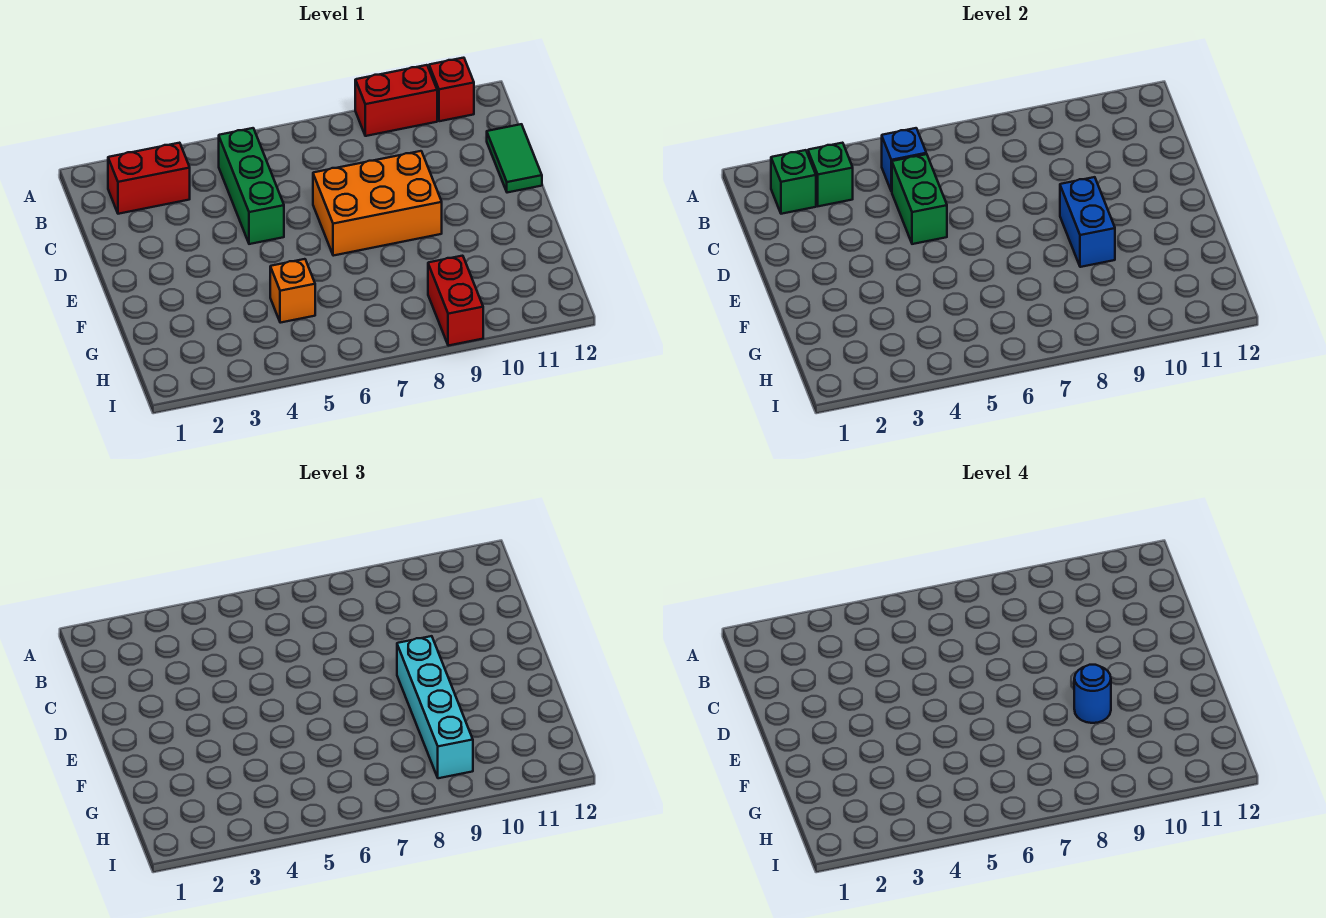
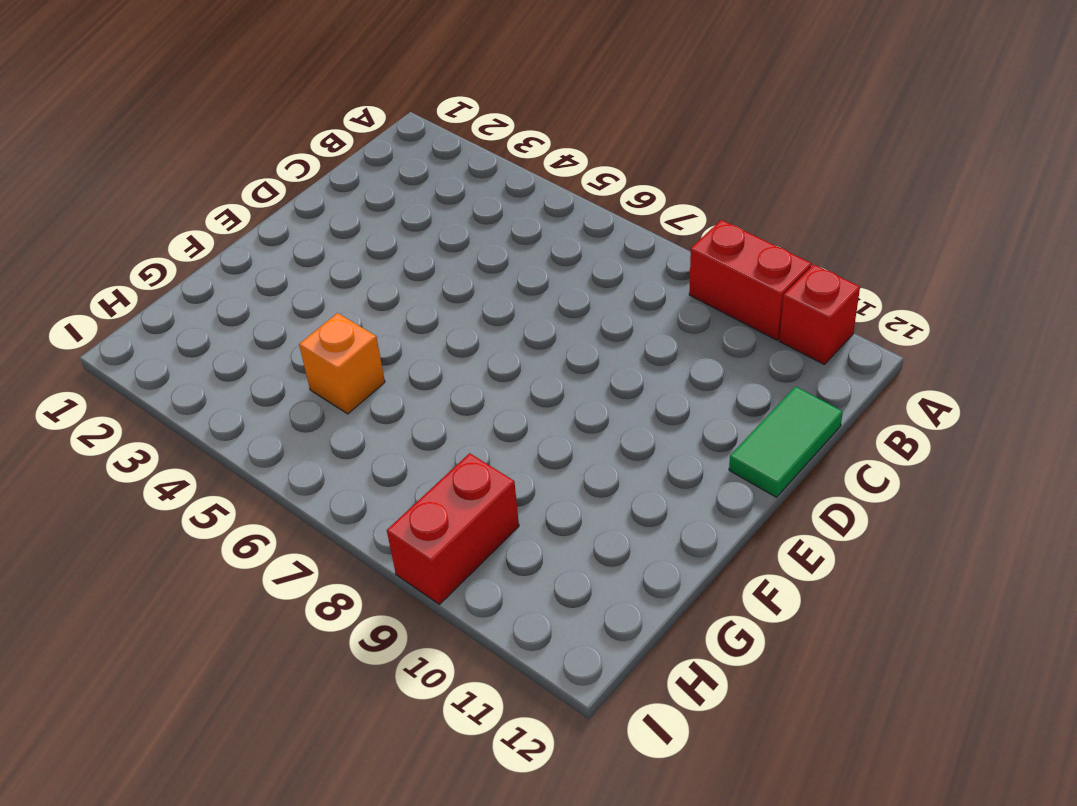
none -> red 1x2 brick [108,143,190,214]
none -> green 1x3 brick [219,128,284,244]
none -> orange 2x3 brick [313,151,442,256]

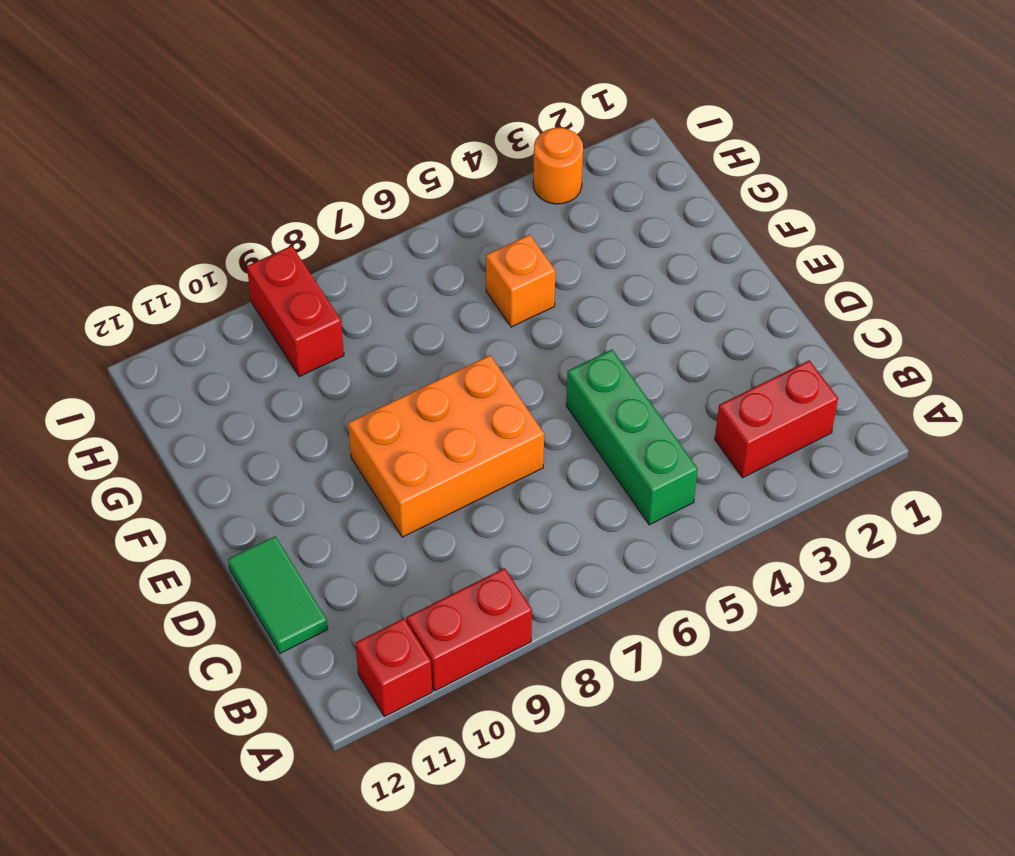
orange 1x1 round brick [533,128,583,204] -> none
none -> green 1x1 brick [771,150,816,214]
none -> green 1x1 brick [808,143,853,206]
none -> blue 1x1 brick [882,128,926,192]

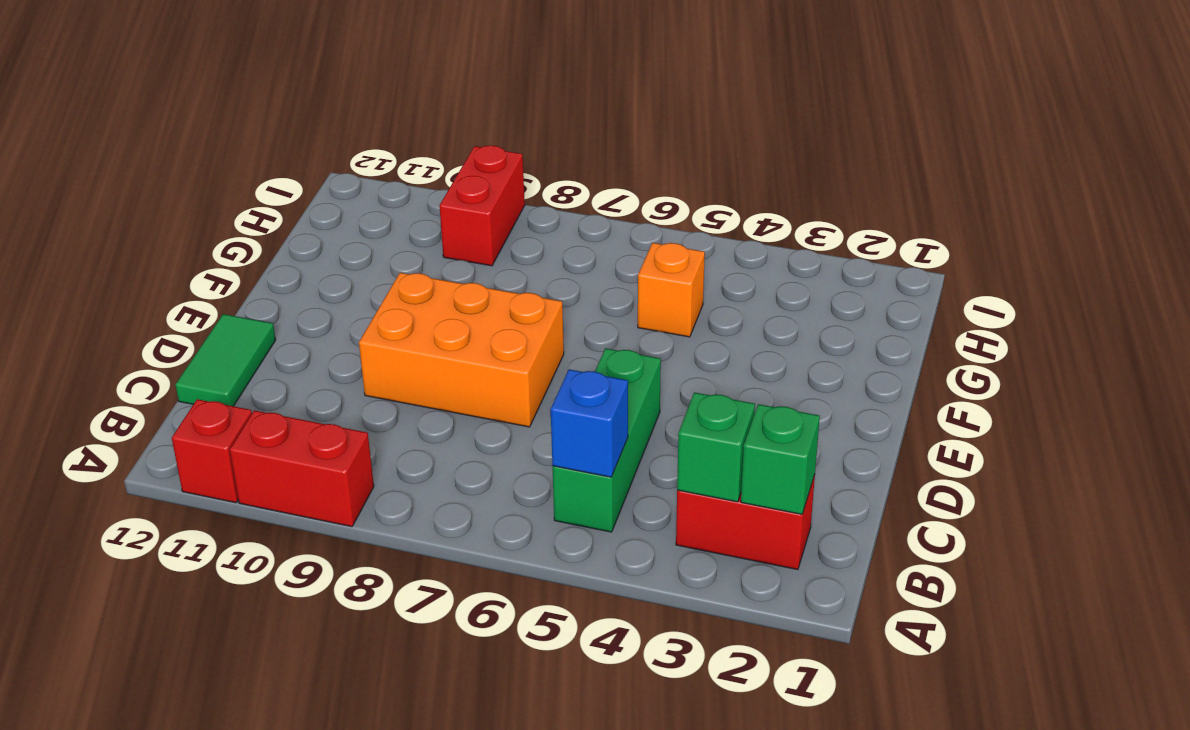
none -> green 1x2 brick [892,154,947,244]
none -> blue 1x2 brick [1060,177,1115,267]
none -> cyan 1x4 brick [397,636,473,778]

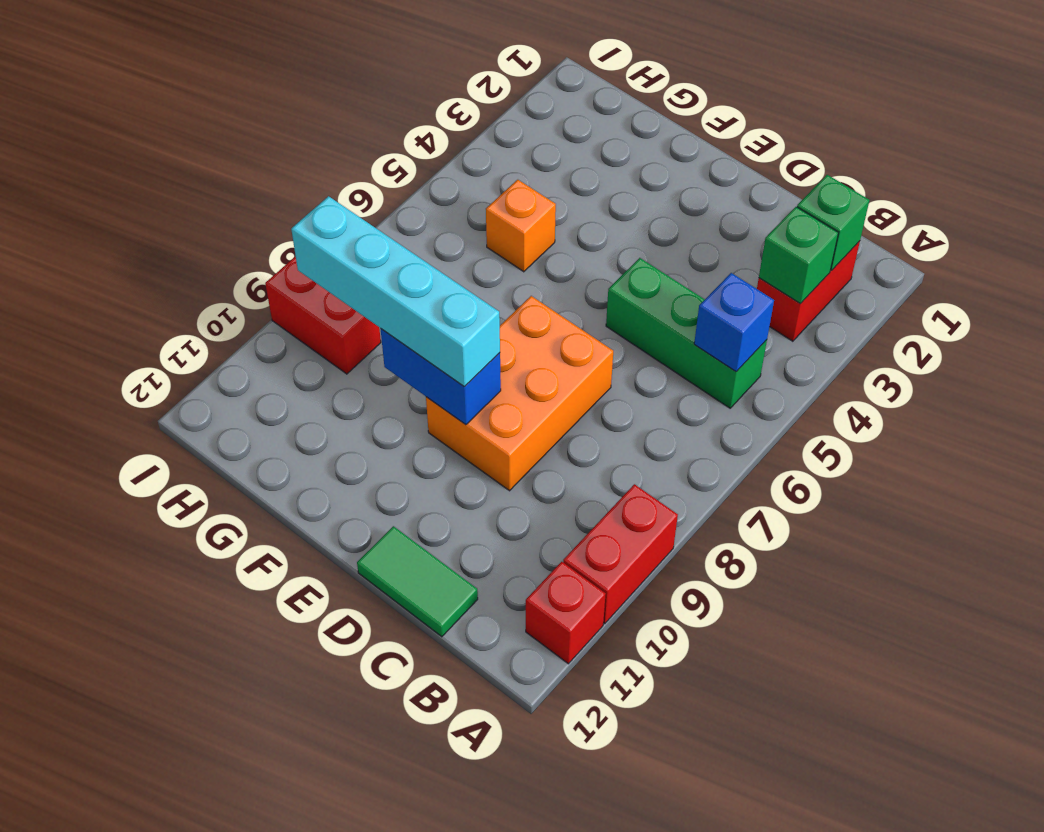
none -> green 1x2 brick [892,154,947,244]
none -> blue 1x1 round brick [1074,665,1111,723]

